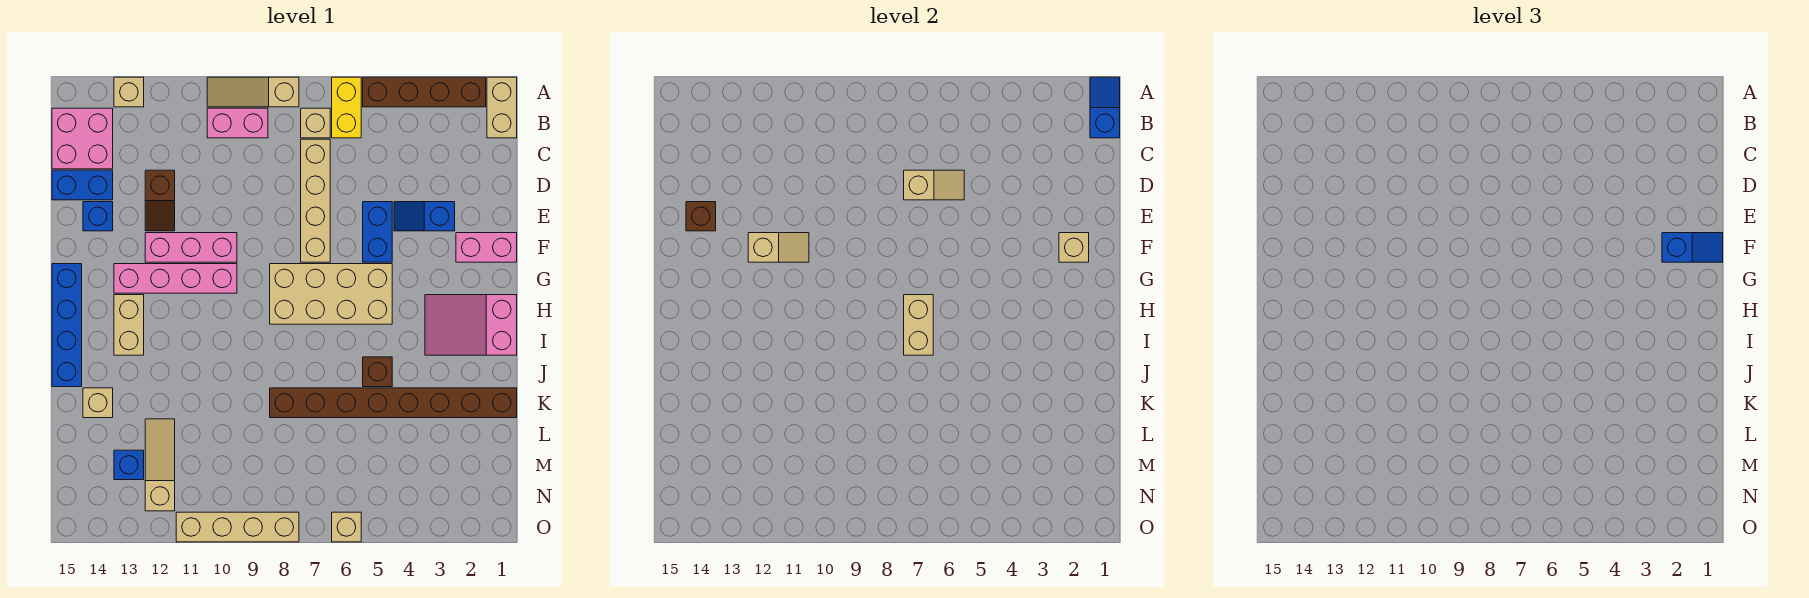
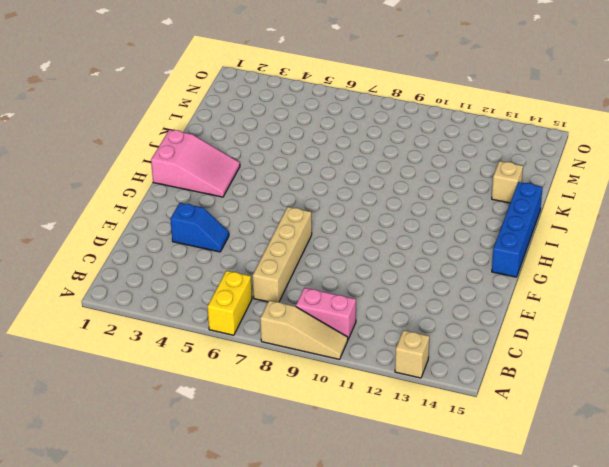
none -> tan 1x2 brick [487,77,517,138]
none -> brown 1x4 brick [363,77,486,107]
none -> tan 1x1 brick [301,108,330,138]
none -> pink 2x2 brick [52,108,113,169]

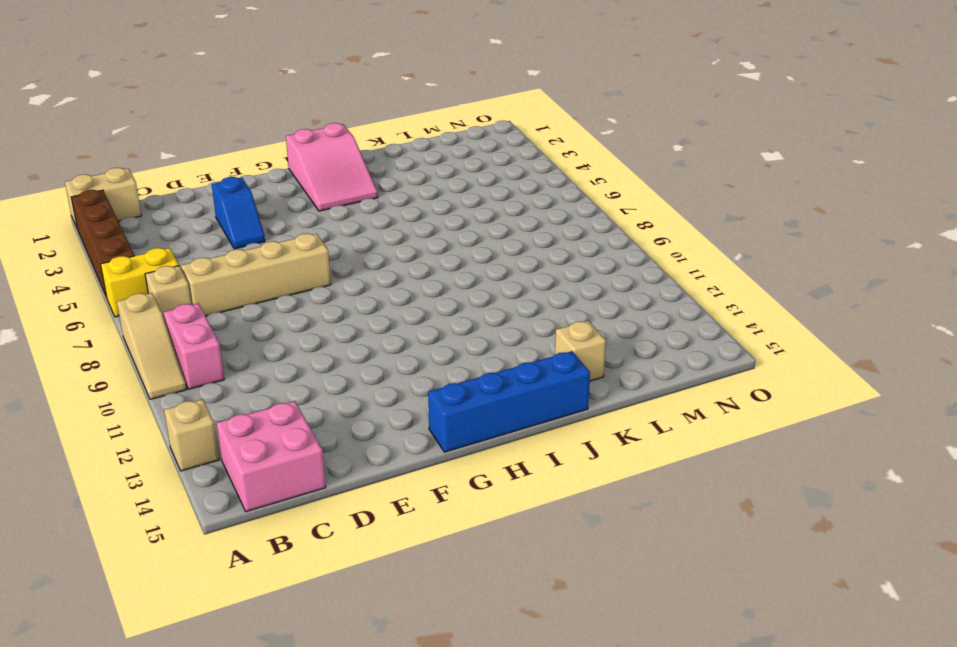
none -> brown 1x2 slope [145,170,175,231]
none -> blue 1x2 brick [52,170,113,200]
none -> blue 1x2 brick [363,202,392,262]
none -> blue 1x1 brick [83,202,113,231]

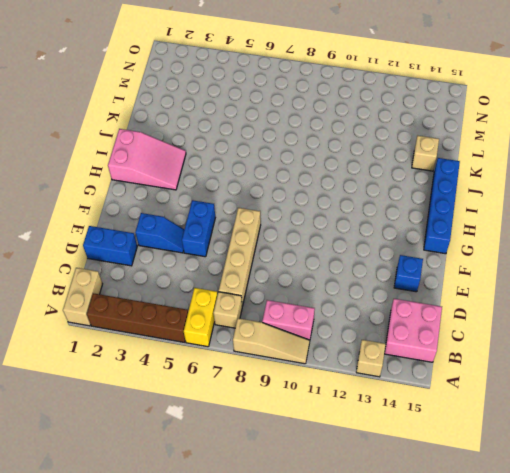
blue 1x2 brick [83,226,137,266] -> blue 1x2 brick moved to [52,170,113,200]
none -> brown 1x2 slope [145,170,175,231]
none -> pink 1x2 brick [456,233,517,262]
none -> pink 1x3 brick [145,233,237,262]
none -> tan 2x4 brick [270,264,392,324]

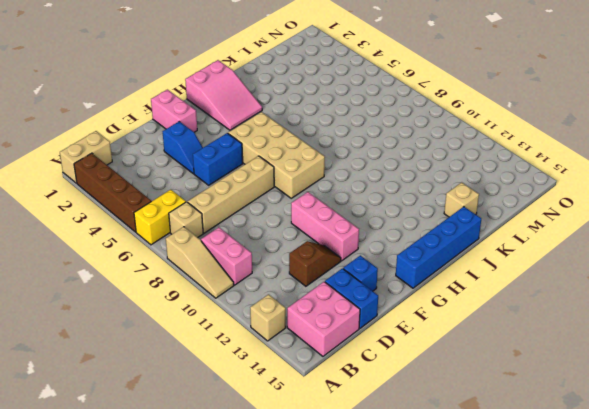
none -> pink 1x4 brick [114,264,237,293]
none -> tan 1x2 brick [114,295,144,355]
none -> brown 1x1 brick [363,357,392,387]
none -> brown 1x8 brick [270,388,517,418]

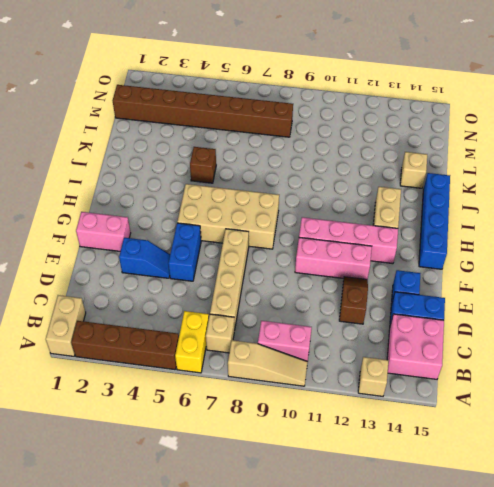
brown 1x8 brick [113,85,293,137] -> brown 1x8 brick moved to [270,388,517,418]
none -> pink 2x3 slope [425,295,517,355]
none -> tan 1x3 slope [145,419,175,511]
none -> blue 1x1 brick [114,450,144,480]
none -> tan 1x1 brick [332,512,361,542]

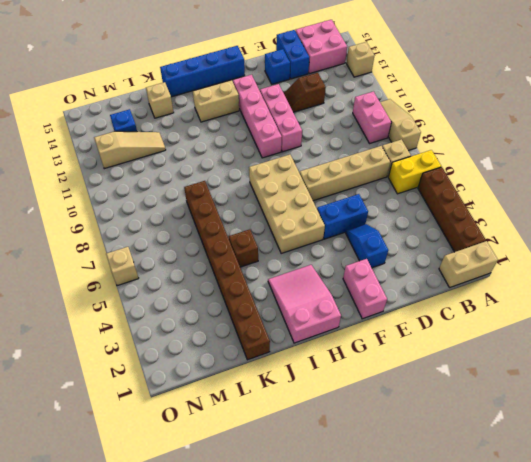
none -> tan 1x4 brick [176,512,299,542]
none -> blue 1x2 slope [1090,77,1120,138]
none -> tan 1x2 slope [904,170,964,200]
none -> brown 1x1 brick [686,202,716,231]

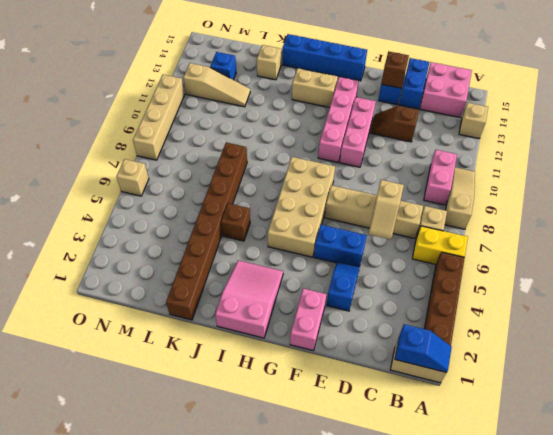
none -> tan 1x1 brick [1059,233,1089,262]
none -> tan 1x2 slope [748,233,809,262]
none -> tan 1x2 brick [904,295,933,355]
none -> blue 1x2 slope [1662,233,1723,262]

